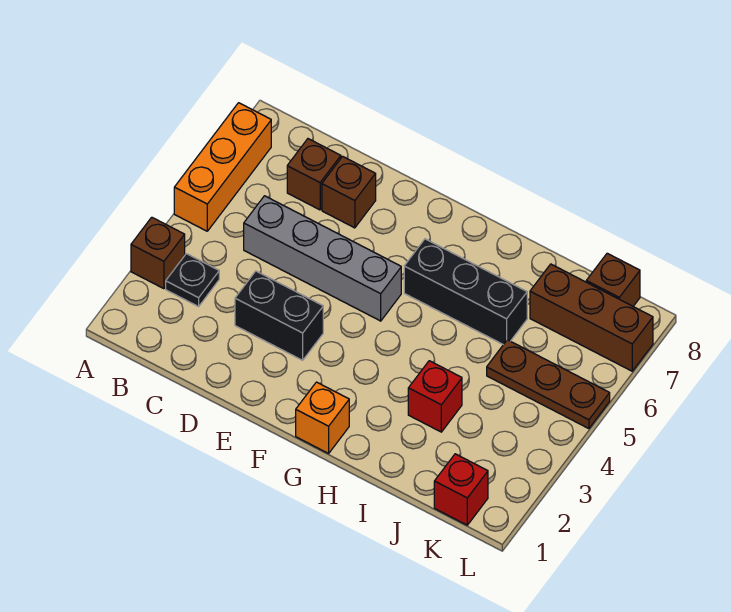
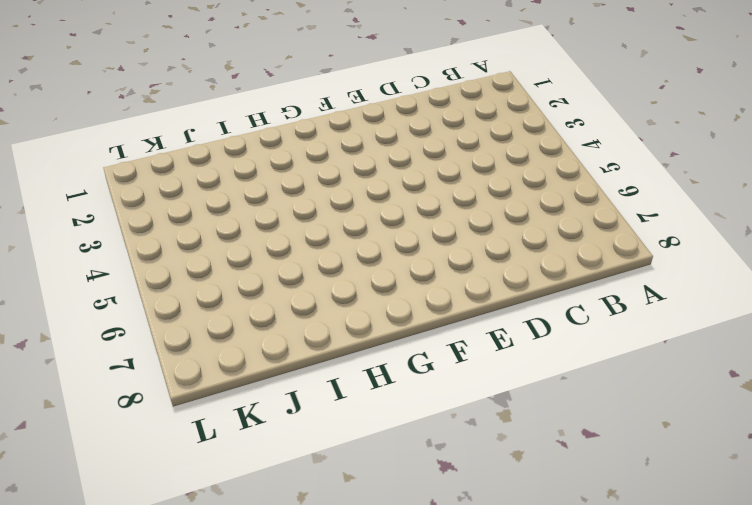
none -> brown 1x1 brick [131,217,185,289]
none -> orange 1x3 brick [174,103,271,231]
none -> black 1x1 plate [166,254,219,307]

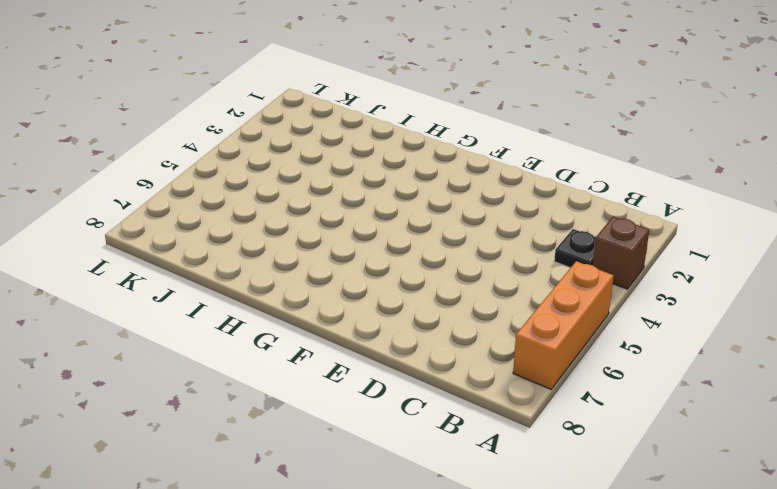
none -> grey 1x4 brick [244,196,401,321]
none -> brown 1x1 brick [287,139,341,210]
none -> black 1x2 brick [235,271,323,360]

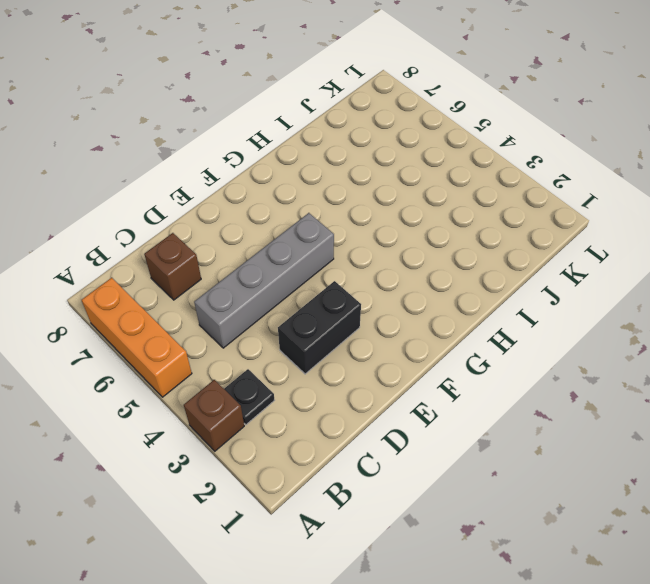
none -> brown 1x1 brick [322,156,376,228]
none -> orange 1x1 brick [296,382,349,453]
none -> black 1x3 brick [404,239,527,345]

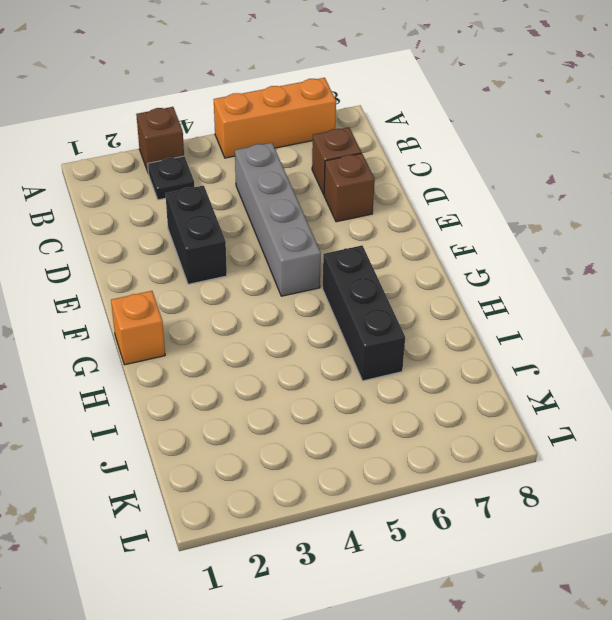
none -> red 1x1 brick [408,361,462,432]
none -> brown 1x3 plate [487,340,610,429]
none -> brown 1x3 brick [530,264,653,371]

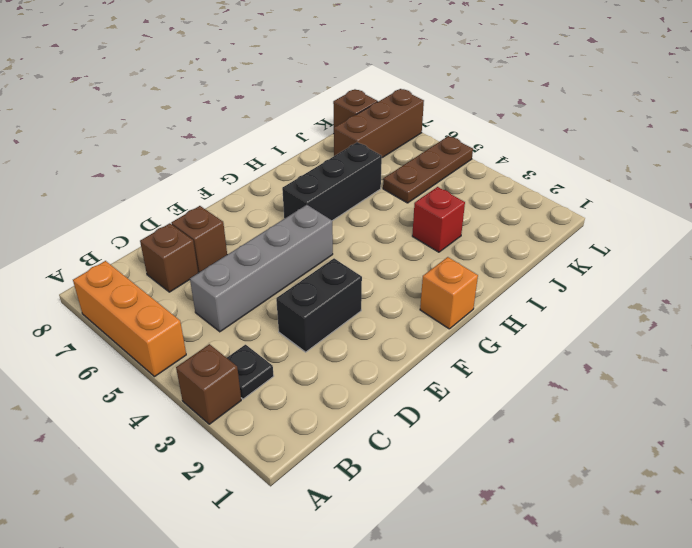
none -> red 1x1 brick [434,454,488,525]

